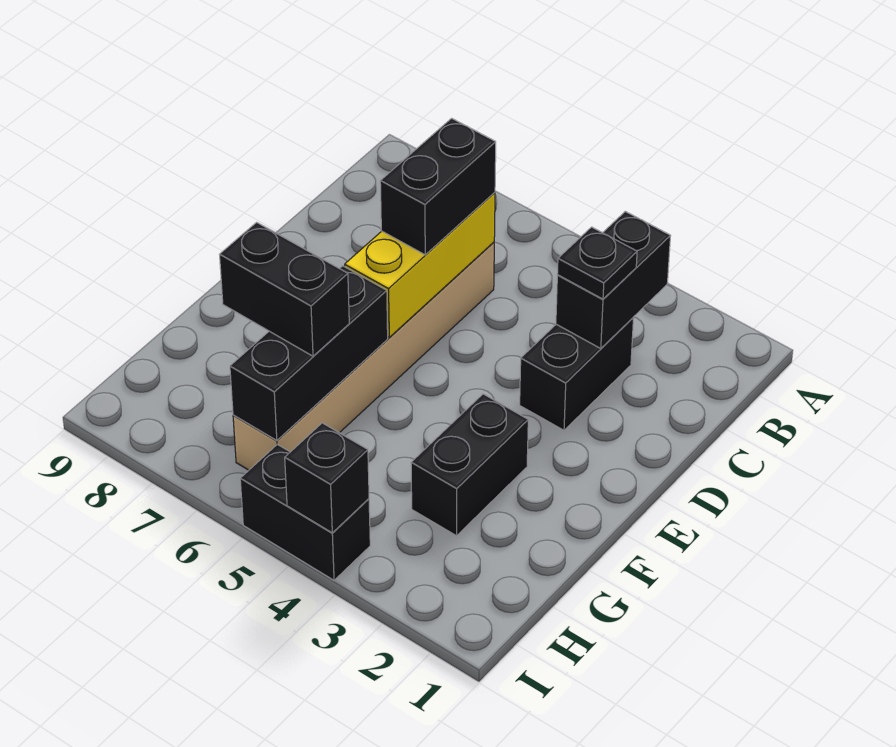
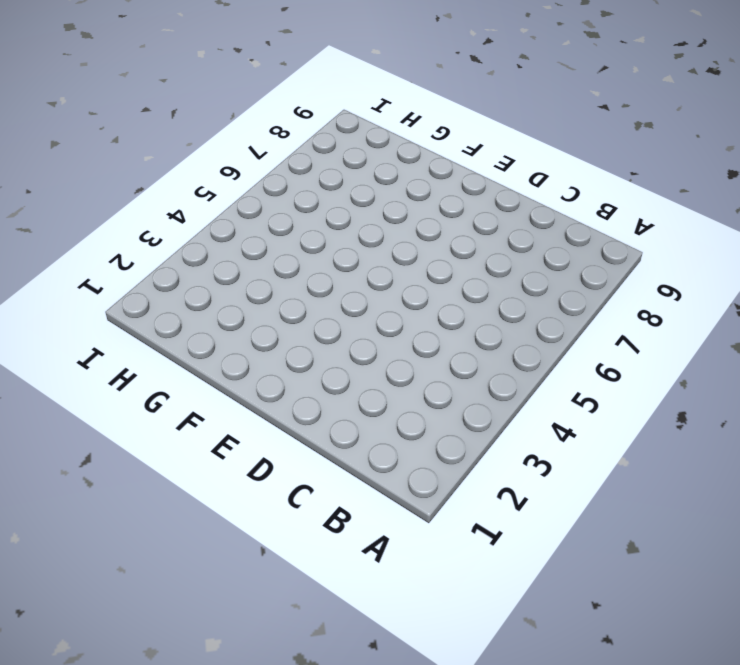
none -> black 1x2 brick [520,318,634,430]
none -> tan 1x6 brick [233,242,494,470]

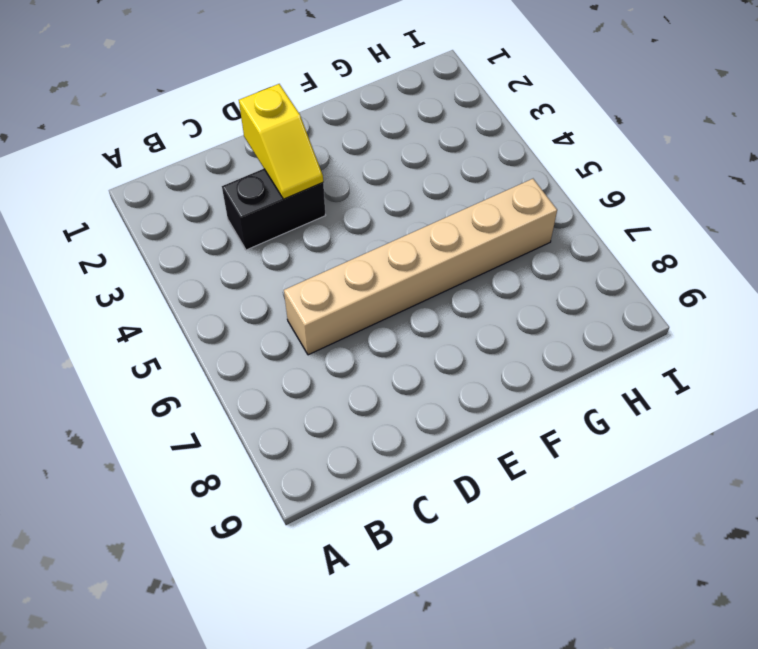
yellow 1x2 slope [239,84,323,199] -> none
none -> black 1x2 brick [411,394,528,536]
none -> black 1x2 brick [240,444,370,580]

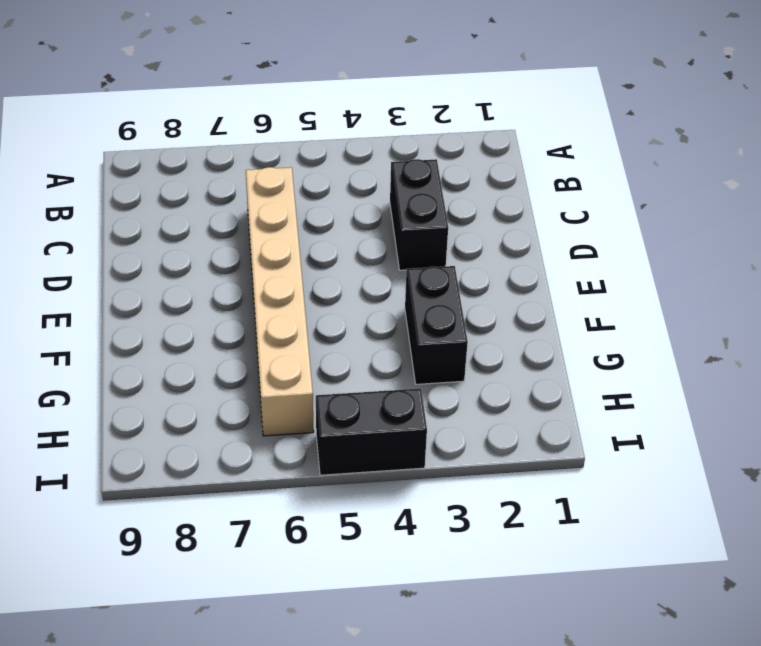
none -> black 1x2 brick [556,211,670,349]
none -> yellow 1x3 brick [345,193,495,338]

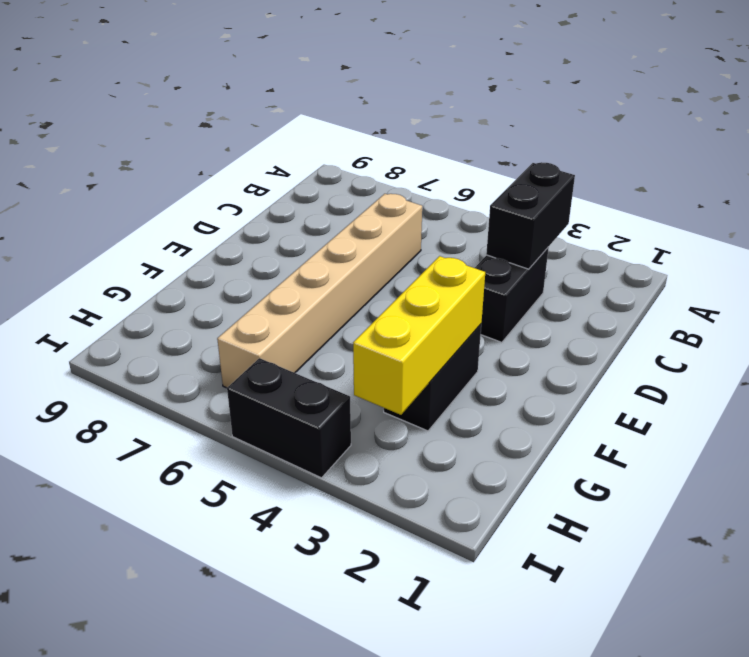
yellow 1x3 brick [353,256,485,415] -> yellow 1x3 brick moved to [345,193,495,338]
none -> black 1x3 brick [230,266,388,441]
none -> black 1x1 brick [285,423,369,533]

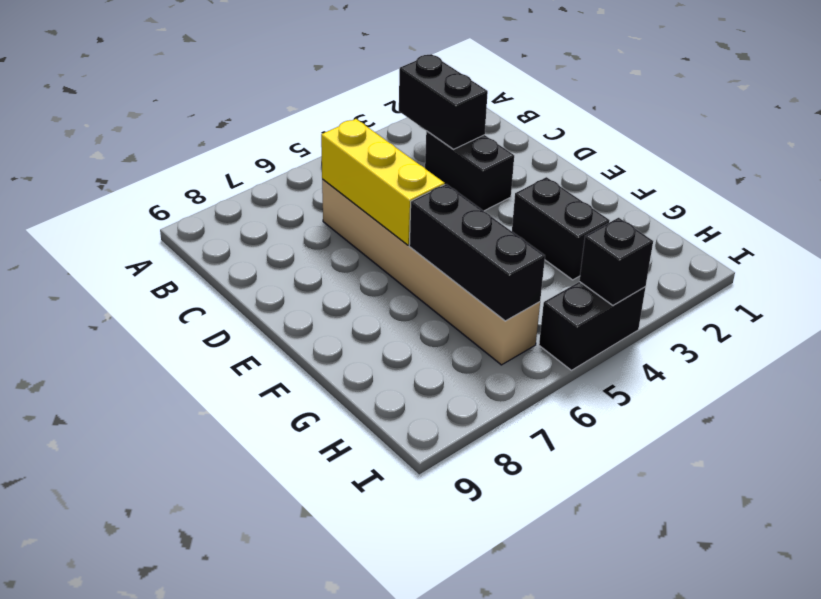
none -> black 1x1 plate [557,227,637,299]
none -> black 1x2 brick [380,118,496,255]

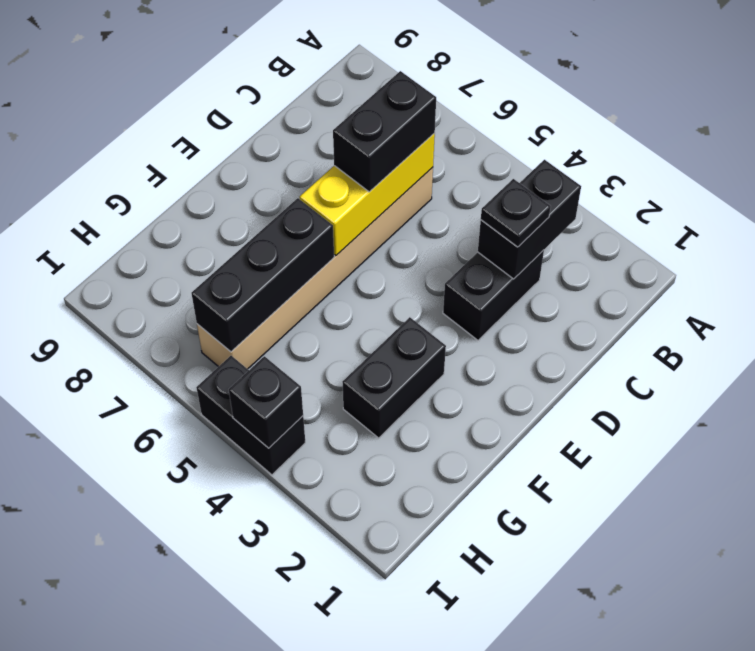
none -> black 1x2 brick [220,222,349,356]

